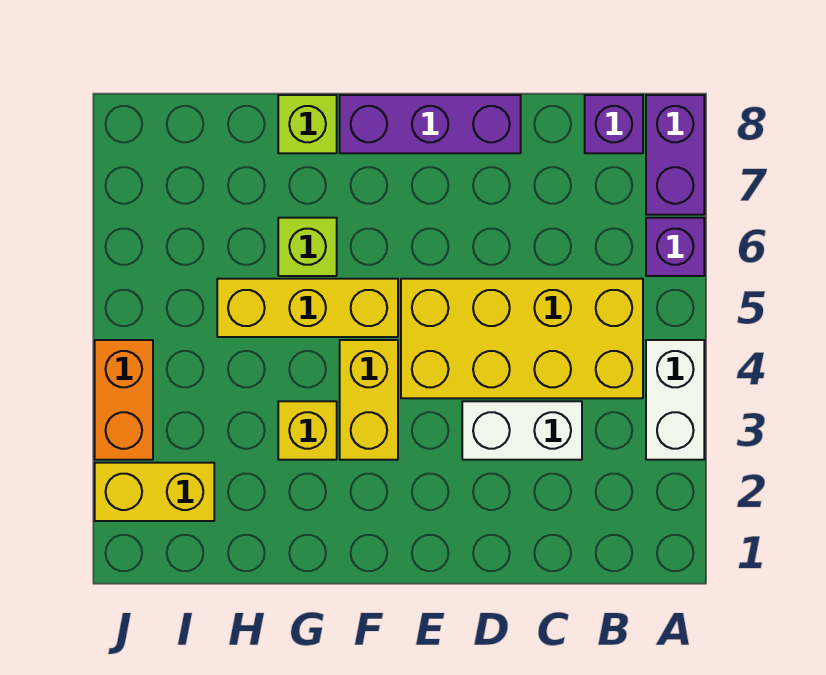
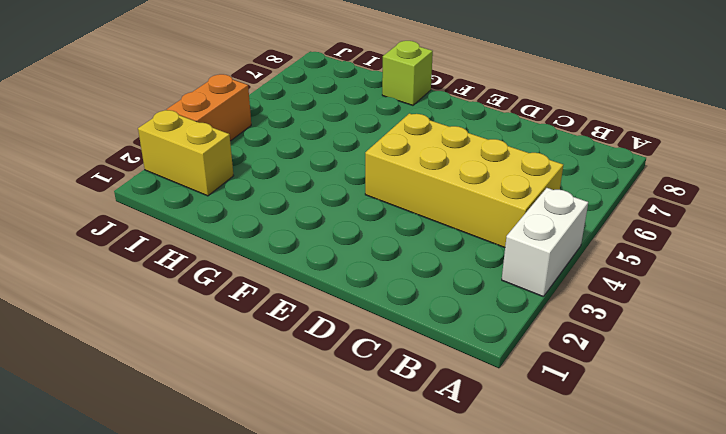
none -> purple 1x1 brick [646,218,704,276]
none -> purple 1x2 brick [646,95,704,215]
none -> purple 1x1 brick [585,95,643,153]

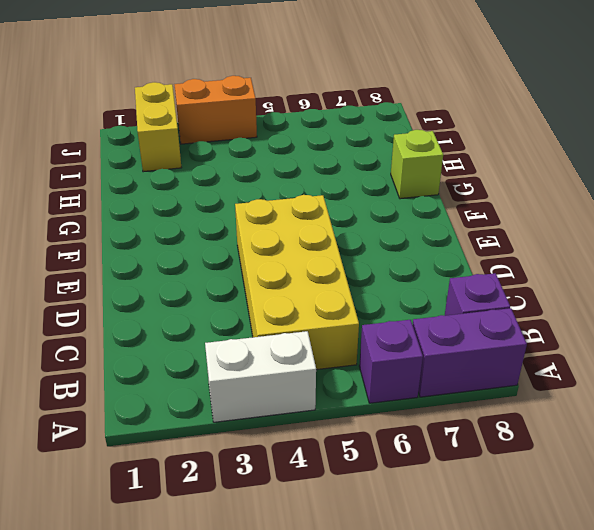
none -> white 1x2 brick [462,401,582,460]
none -> purple 1x3 brick [340,95,521,153]
none -> yellow 1x2 brick [340,340,398,460]

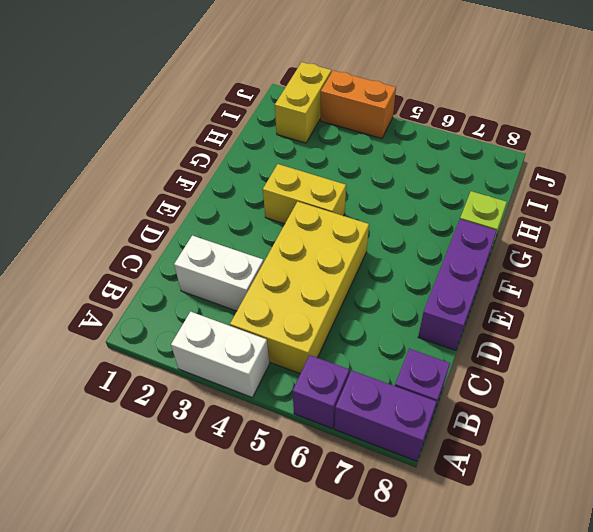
white 1x2 brick [174,235,264,311] -> white 1x2 brick turned to [462,401,582,460]
none -> yellow 1x3 brick [217,279,398,337]
none -> yellow 1x1 brick [278,401,337,460]
none -> lime 1x1 brick [278,218,337,276]

